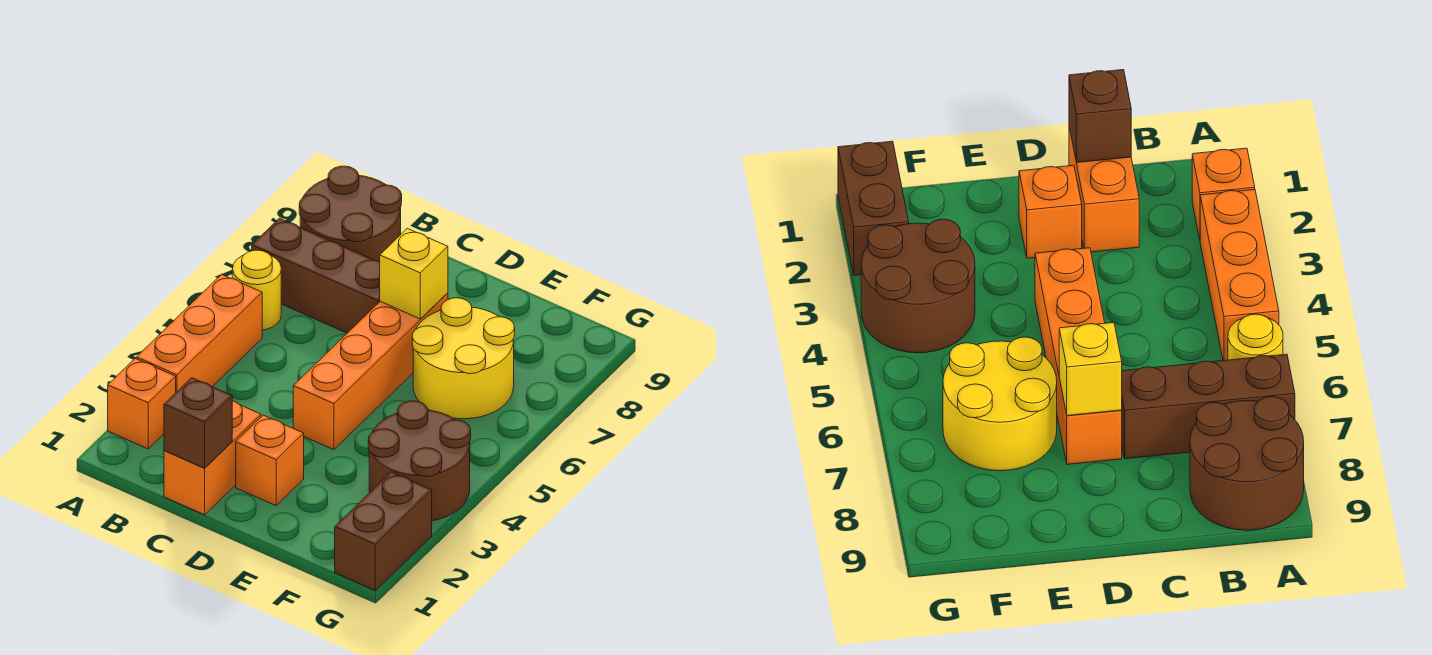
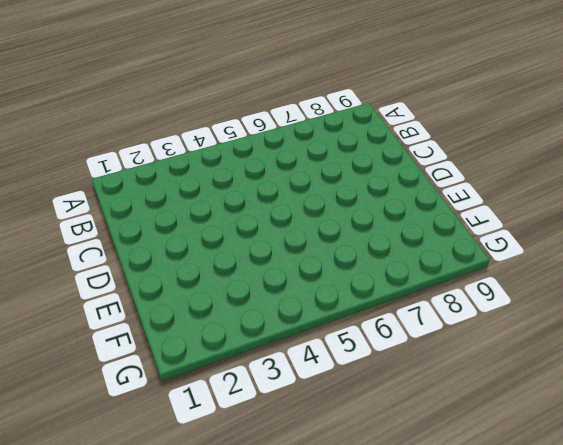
none -> orange 1x1 brick [108,358,176,449]
none -> orange 1x3 brick [136,274,262,392]
none -> yellow 1x1 round brick [232,250,281,330]

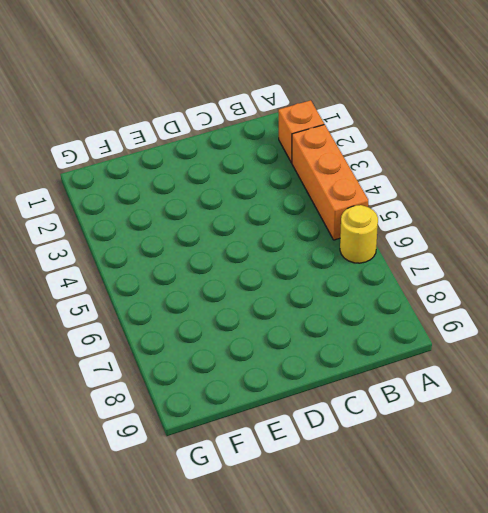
none -> brown 1x3 brick [252,218,380,333]
none -> brown 2x2 round brick [299,166,402,262]
none -> orange 1x2 brick [164,401,261,515]

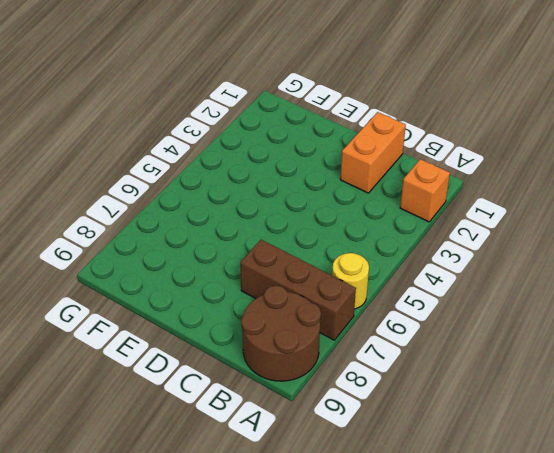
none -> orange 1x3 brick [136,274,262,392]
none -> orange 1x1 brick [236,415,304,506]
none -> orange 1x4 brick [293,293,448,450]

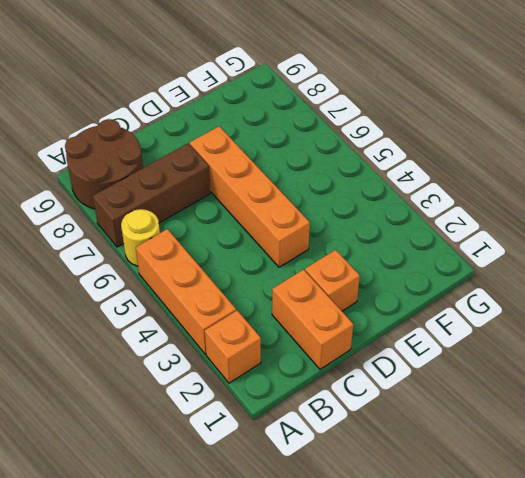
none -> yellow 2x2 round brick [412,298,515,419]
none -> brown 2x2 round brick [368,401,471,521]
none -> brown 1x2 brick [335,472,432,590]

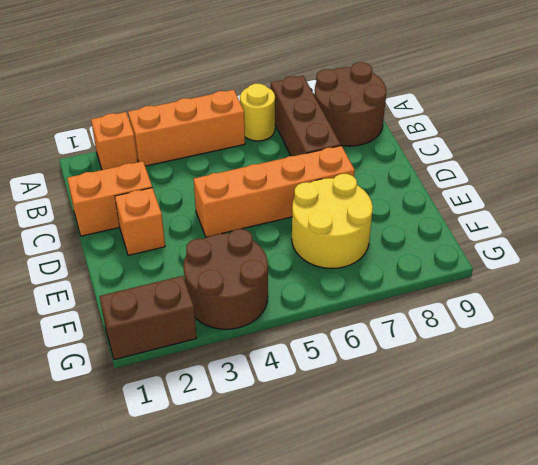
none -> brown 1x1 brick [164,378,232,468]
none -> yellow 1x1 brick [380,228,448,319]

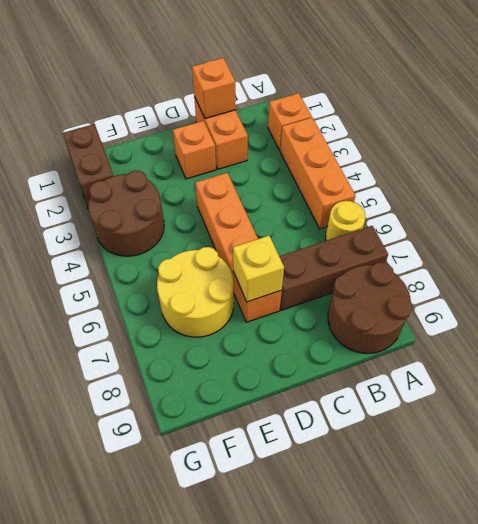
orange 1x1 brick [192,58,236,118] -> brown 1x1 brick [164,378,232,468]

